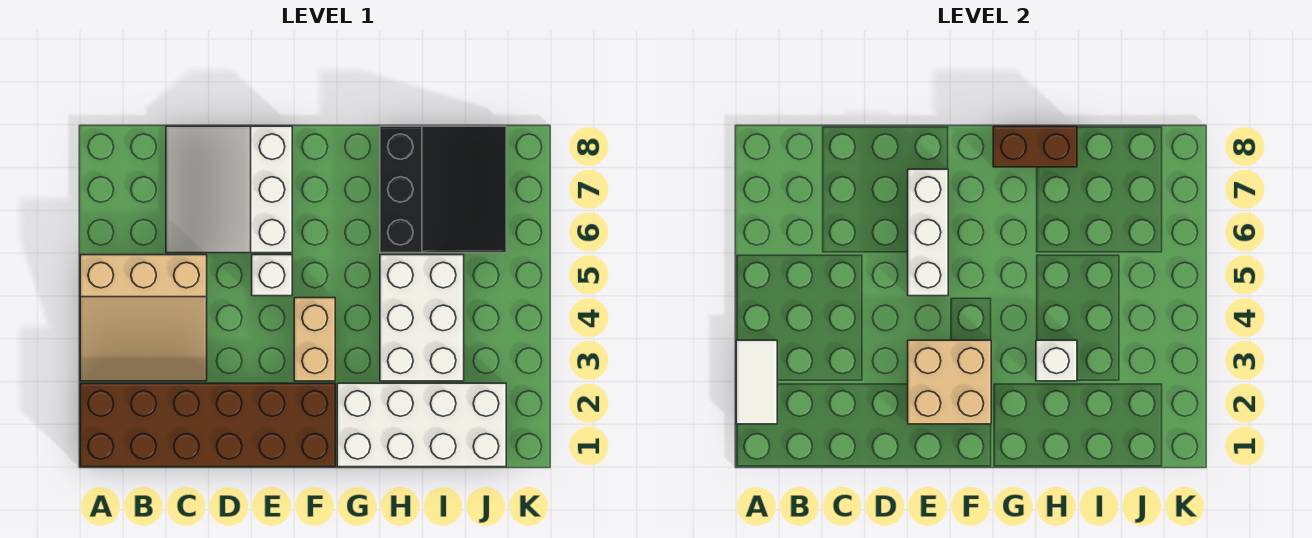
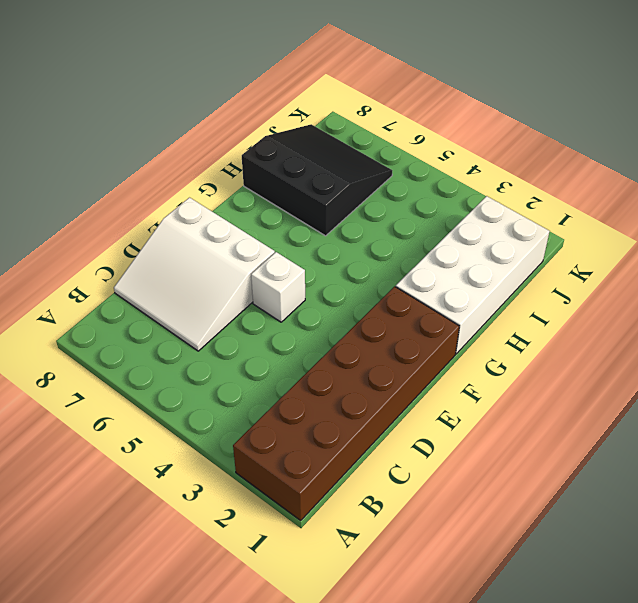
none -> tan 3x3 slope [80,255,207,381]
none -> tan 1x2 brick [294,298,335,381]
none -> white 2x3 brick [380,255,464,381]

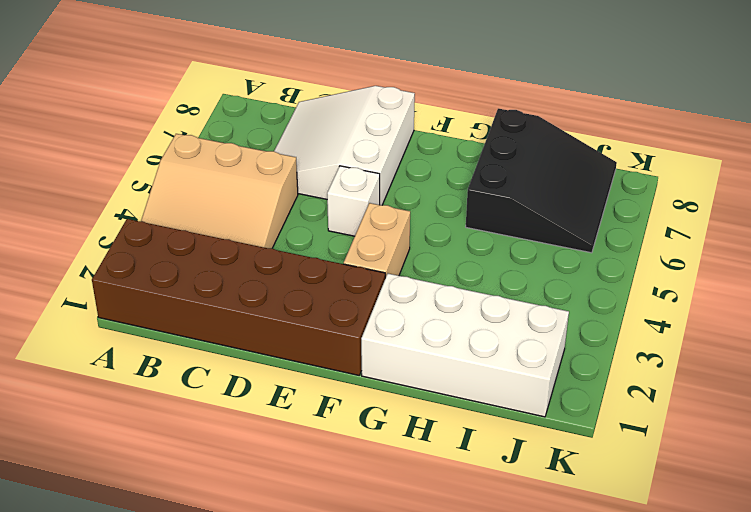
none -> white 2x3 brick [380,255,464,381]
none -> white 1x2 tile [736,340,777,424]
none -> tan 2x2 brick [908,340,991,424]

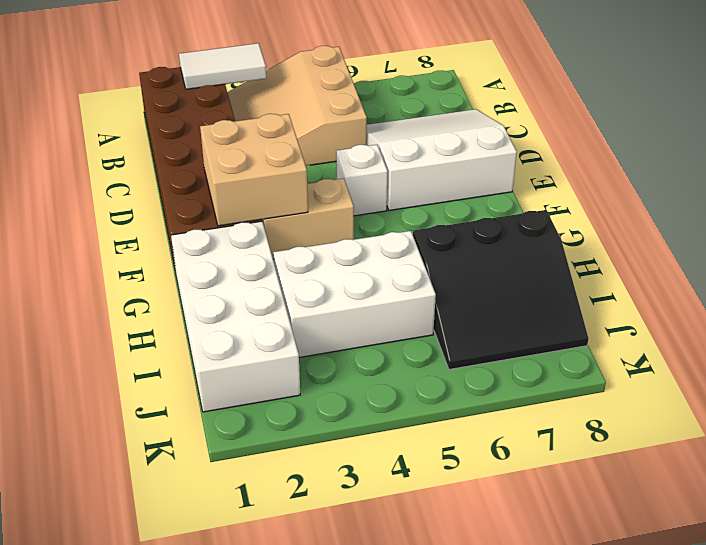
none -> white 1x3 brick [908,169,948,296]
none -> brown 1x2 brick [993,126,1077,167]
none -> white 1x1 brick [1036,340,1077,381]

